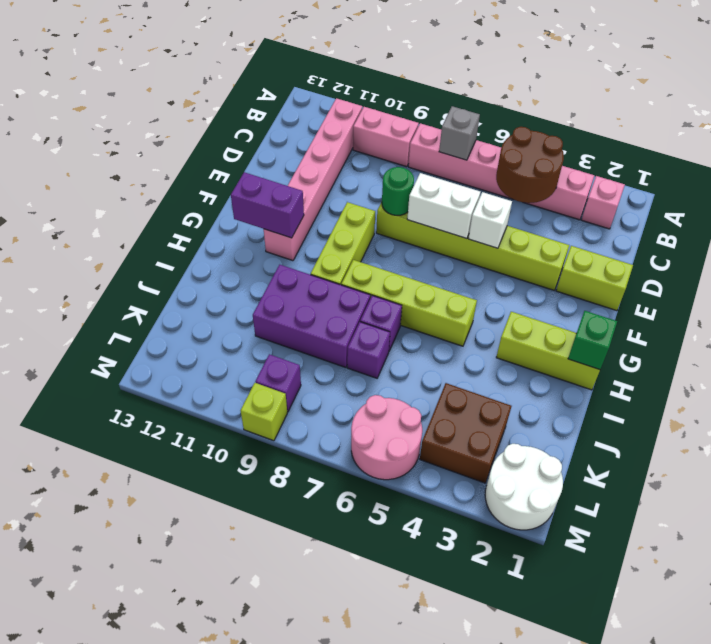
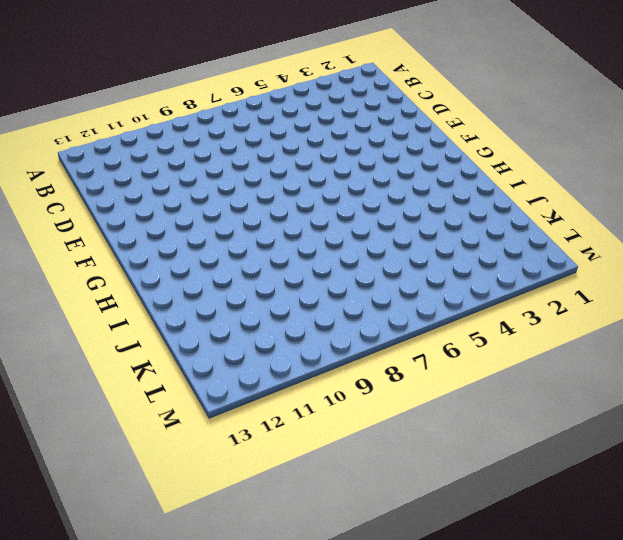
none -> pink 1x1 brick [582,176,625,229]
none -> pink 1x6 brick [408,123,594,220]
none -> pink 1x2 brick [353,107,419,167]

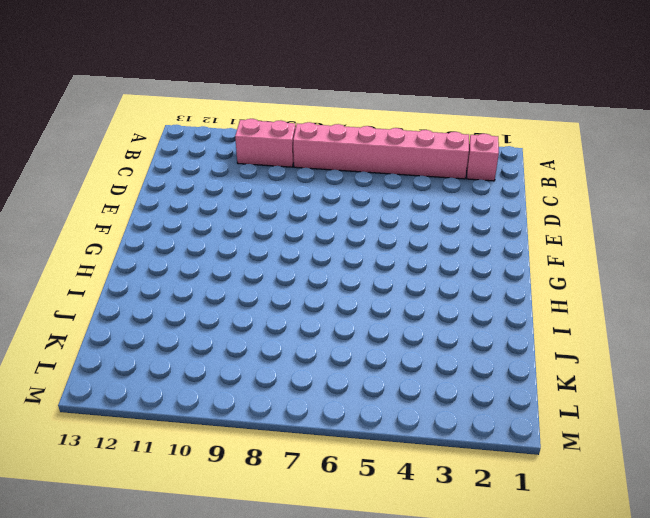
none -> pink 1x6 brick [264,98,363,261]
none -> lime 1x2 brick [556,246,633,311]
none -> lime 1x6 brick [376,202,569,290]

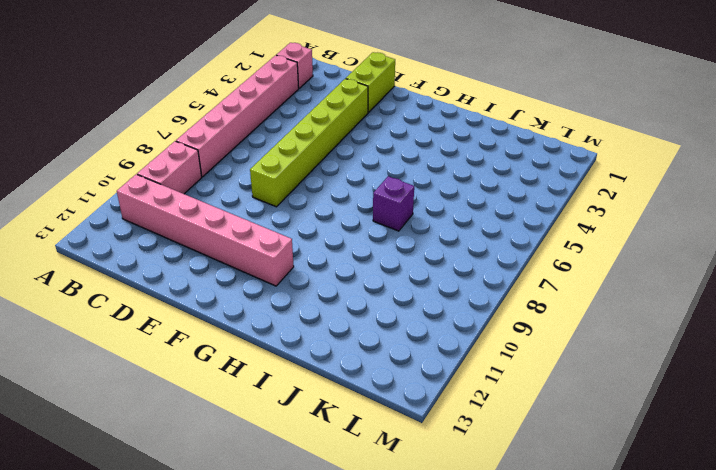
none -> lime 1x3 brick [311,202,375,285]
none -> lime 1x3 brick [496,312,600,390]
none -> lime 1x4 brick [341,260,477,346]

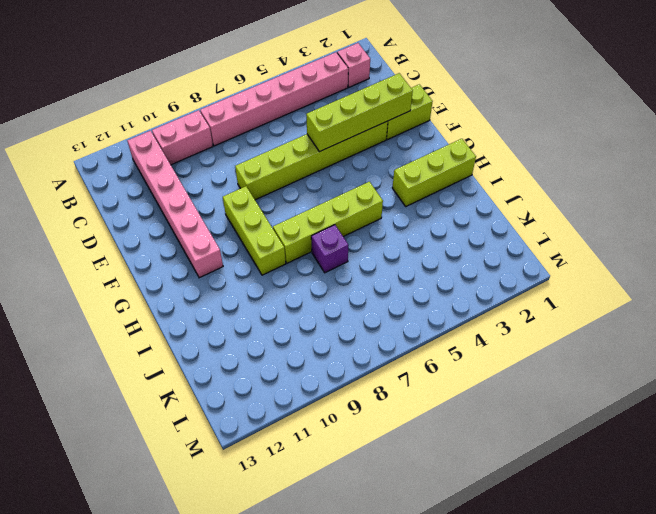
lime 1x4 brick [306,73,413,152] -> white 1x1 brick [468,192,512,248]
none -> purple 2x3 brick [253,265,370,368]
none -> purple 1x1 brick [347,322,390,378]
none -> brown 2x2 brick [420,383,511,483]

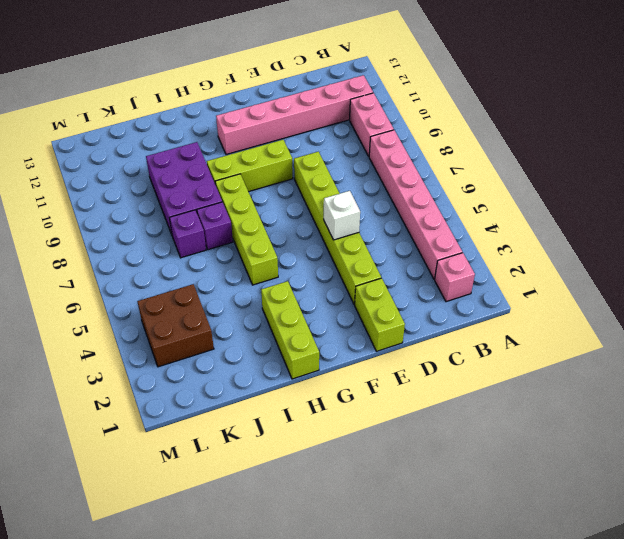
none -> white 2x2 round brick [485,444,563,530]
none -> pink 2x2 round brick [351,395,422,480]
none -> purple 1x1 brick [255,354,301,412]

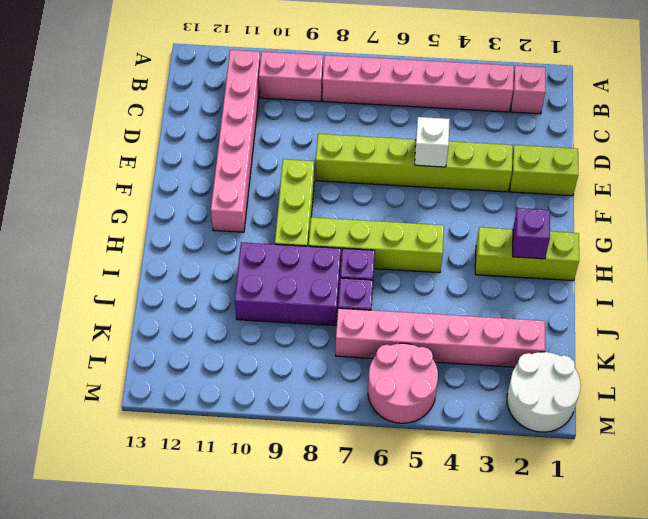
purple 1x1 brick [513,208,550,259] -> purple 1x1 brick moved to [255,354,301,412]
pink 1x6 brick [336,308,545,367] -> brown 2x2 brick [420,383,511,483]
none -> lime 1x1 brick [241,383,287,441]
none -> brown 2x2 round brick [496,127,564,203]
none -> grey 1x1 brick [439,106,480,160]

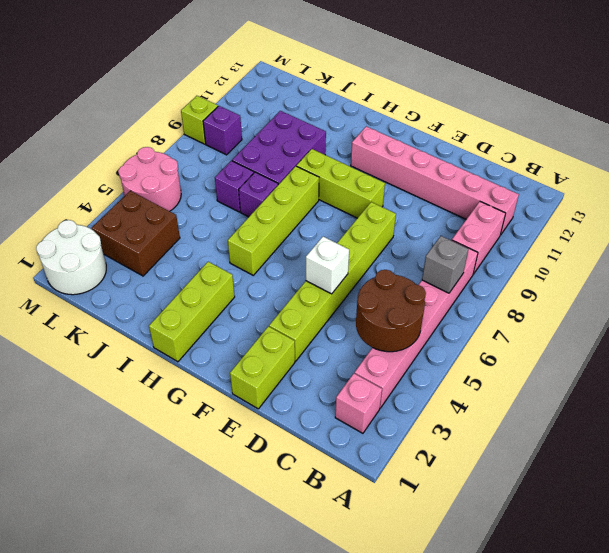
none -> white 1x2 brick [407,173,480,239]
none -> green 1x1 round brick [382,167,414,215]
none -> purple 1x2 brick [231,172,304,238]

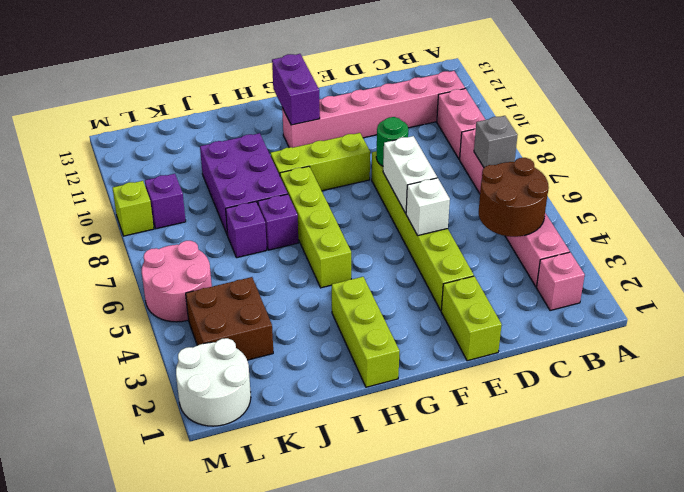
none -> green 1x1 brick [568,311,617,370]

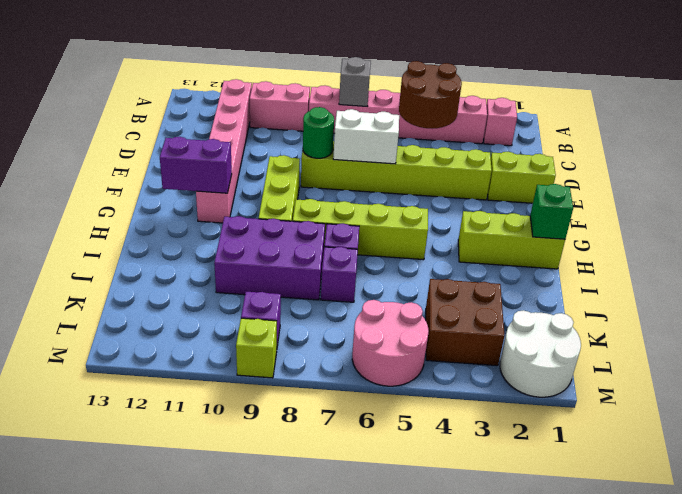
none -> white 1x1 brick [468,192,512,248]

